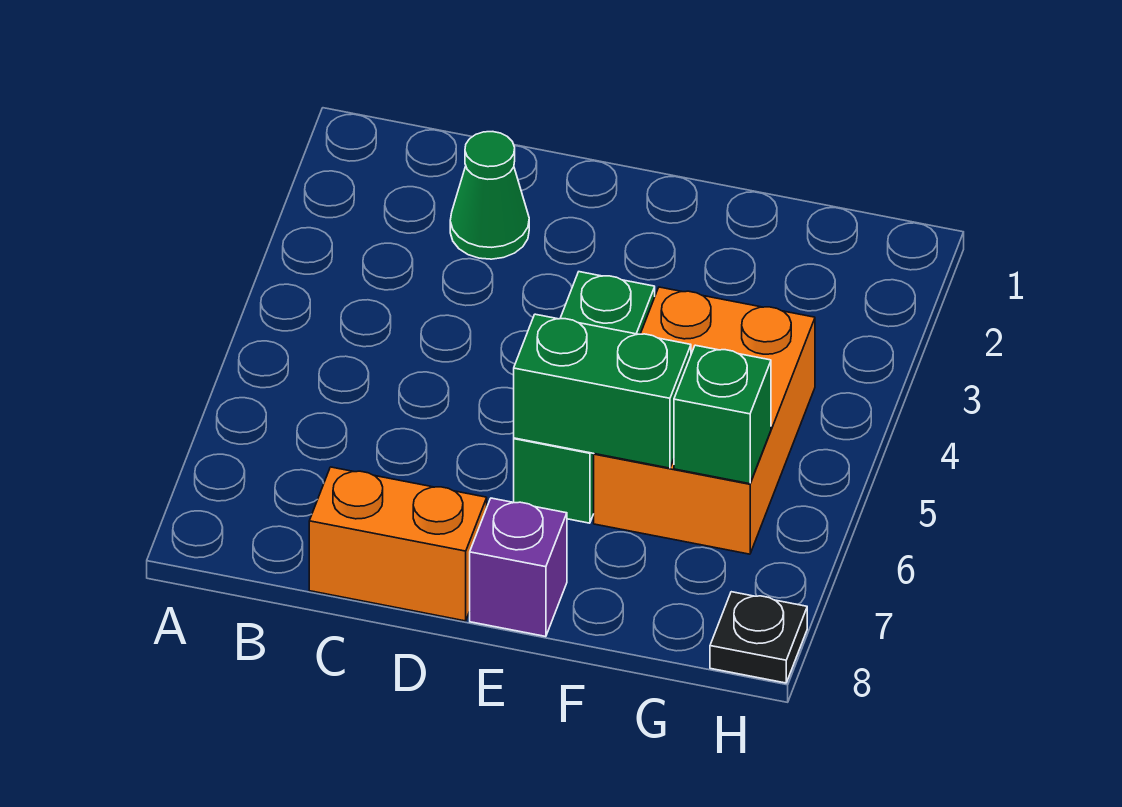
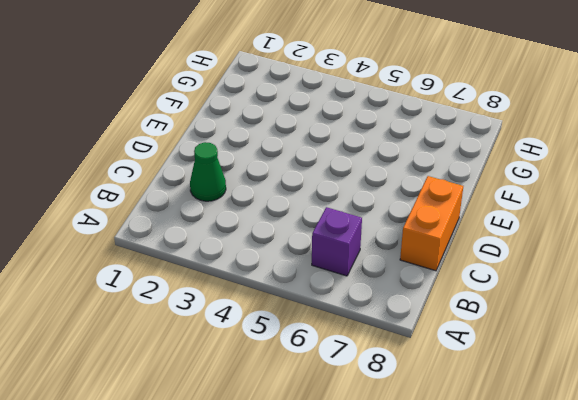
purple 1x1 brick [312,207,362,276] -> purple 1x1 brick moved to [470,498,567,637]
none -> green 1x3 brick [514,272,655,523]
none -> orange 2x3 brick [594,287,815,554]

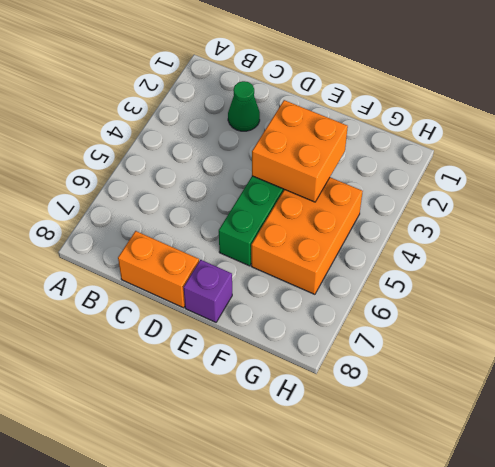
orange 2x2 brick [252,100,348,202] -> none
none -> black 1x1 plate [710,592,807,683]
none -> green 1x2 brick [514,314,691,468]

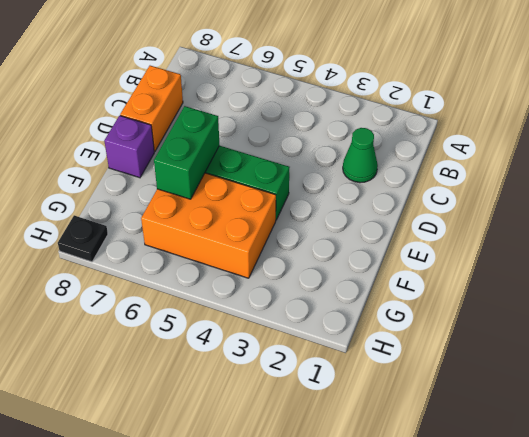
none -> green 1x1 brick [674,345,771,484]

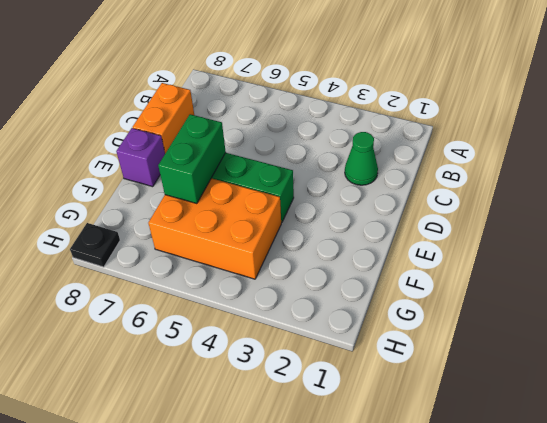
none -> green 1x1 brick [674,345,771,484]

